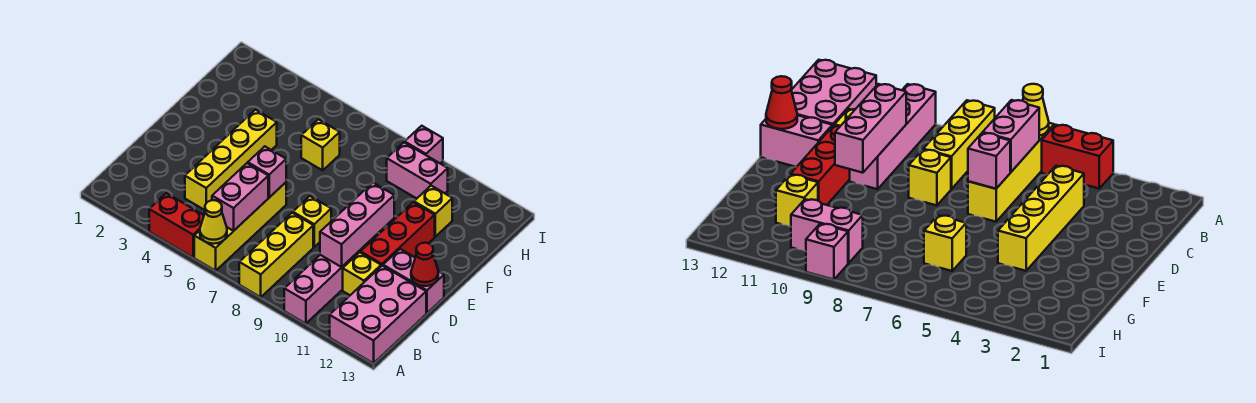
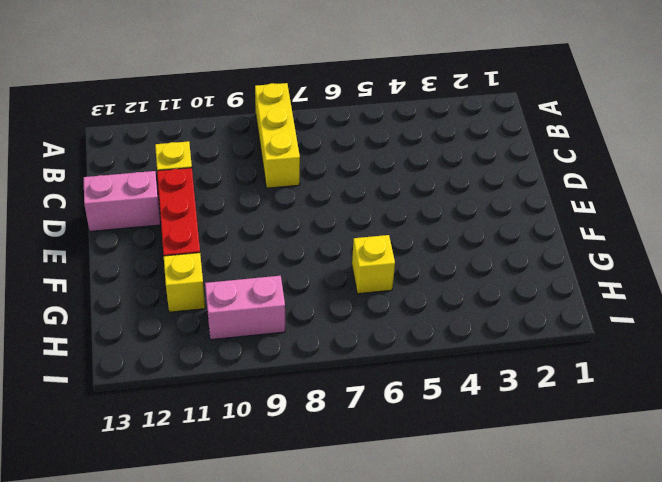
none -> red 1x2 brick [149,193,204,257]
none -> yellow 1x4 brick [194,182,286,271]
none -> pink 1x4 brick [284,236,376,324]

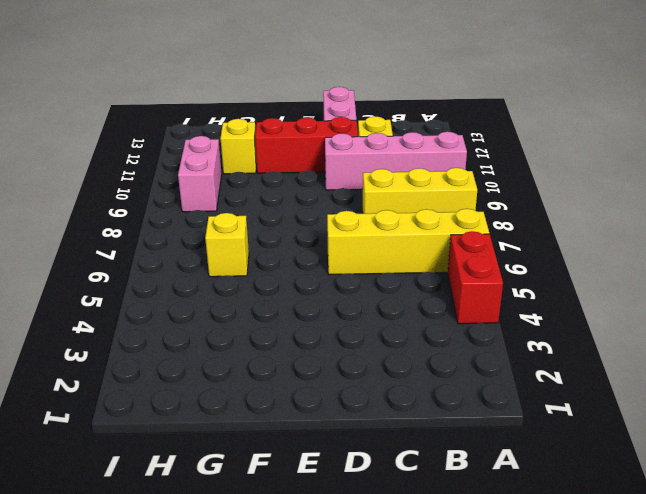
none -> pink 2x3 brick [330,266,426,363]
none -> yellow 1x4 brick [185,110,277,210]
none -> yellow 1x1 brick [293,196,331,247]

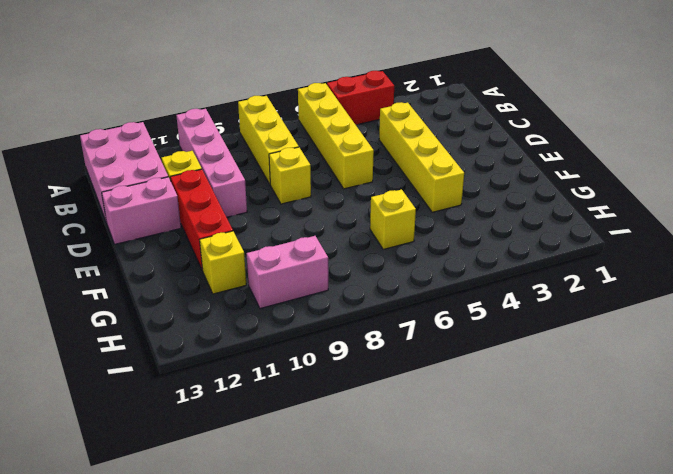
none -> pink 1x1 brick [405,126,443,163]
none -> yellow 1x1 cone [200,200,227,244]
none -> pink 1x2 brick [212,163,268,231]

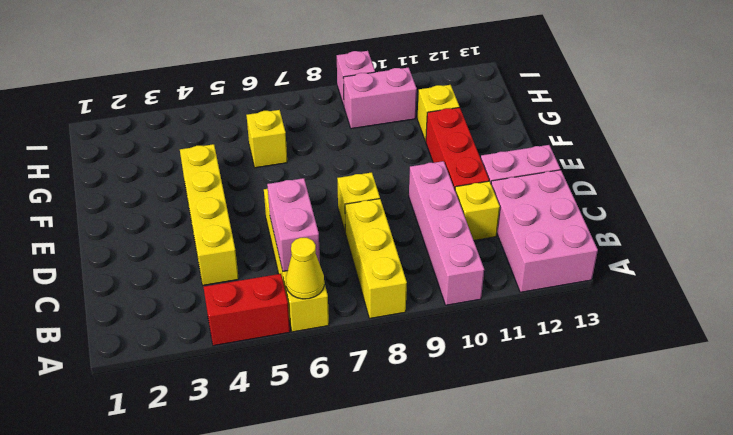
none -> pink 1x3 brick [320,183,394,267]
none -> pink 1x1 brick [248,146,286,197]
none -> red 1x1 cone [411,243,438,286]

